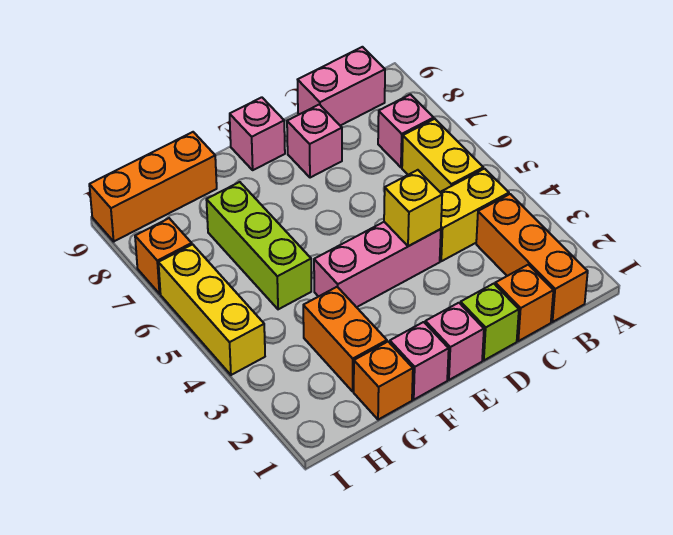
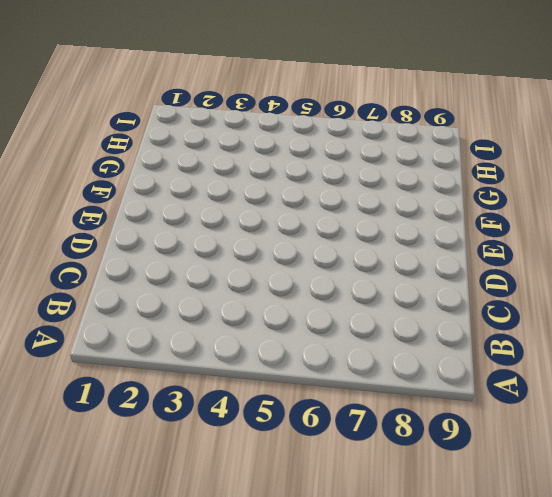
none -> orange 1x3 brick [476,194,588,322]
none -> yellow 1x2 brick [440,169,509,261]
none -> yellow 1x2 brick [402,119,483,192]

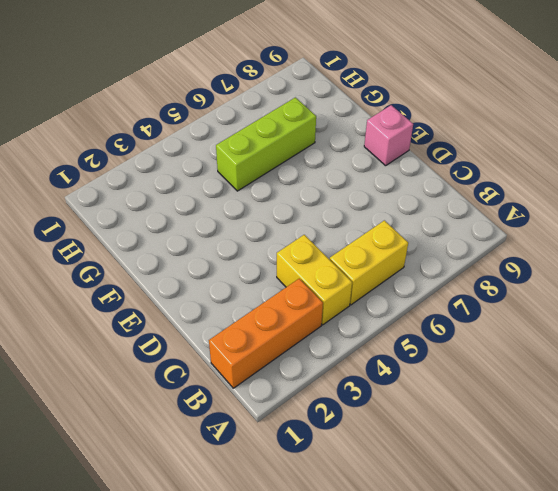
none -> pink 1x1 brick [378,94,434,167]
none -> pink 1x2 brick [298,47,385,126]
none -> orange 1x1 brick [495,265,554,341]

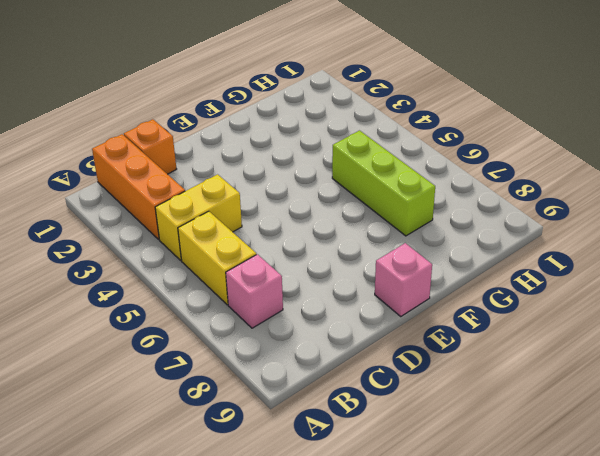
none -> pink 1x2 brick [298,47,385,126]
none -> lime 1x1 brick [461,284,519,360]
none -> pink 1x3 brick [314,222,441,307]

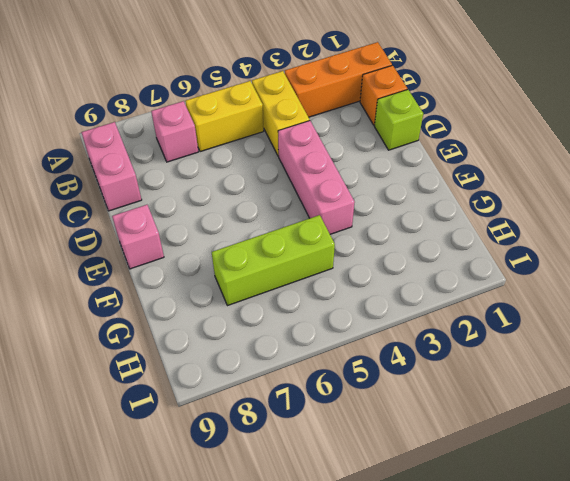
none -> pink 1x1 brick [287,104,342,178]
none -> pink 1x1 brick [425,303,484,380]
none -> pink 1x1 brick [390,322,449,400]

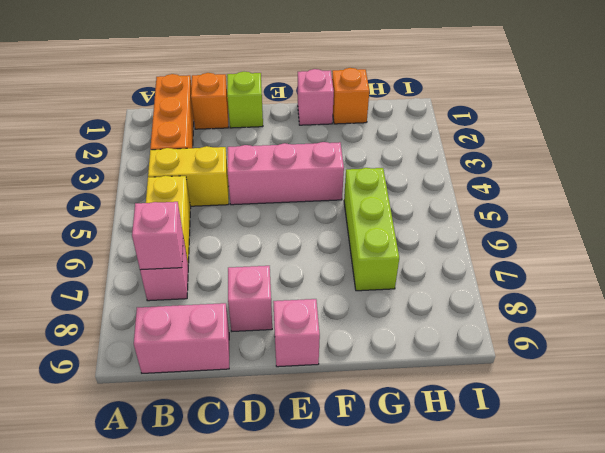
pink 1x1 brick [132,202,183,270] -> pink 1x1 brick moved to [425,303,484,380]
none -> orange 1x2 brick [303,287,387,392]
none -> orange 1x3 brick [89,132,217,241]
none -> yellow 1x3 brick [158,244,265,375]

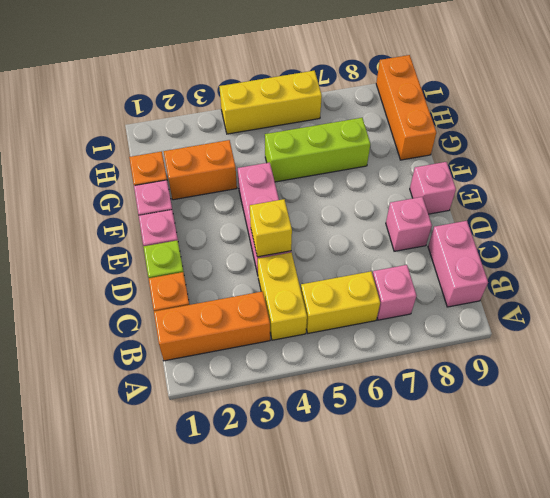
none -> orange 1x1 brick [135,218,192,294]

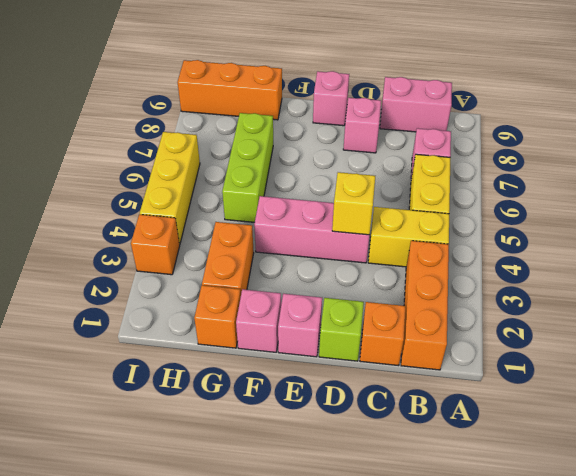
orange 1x1 brick [131,214,180,275] -> orange 1x1 brick moved to [135,218,192,294]

